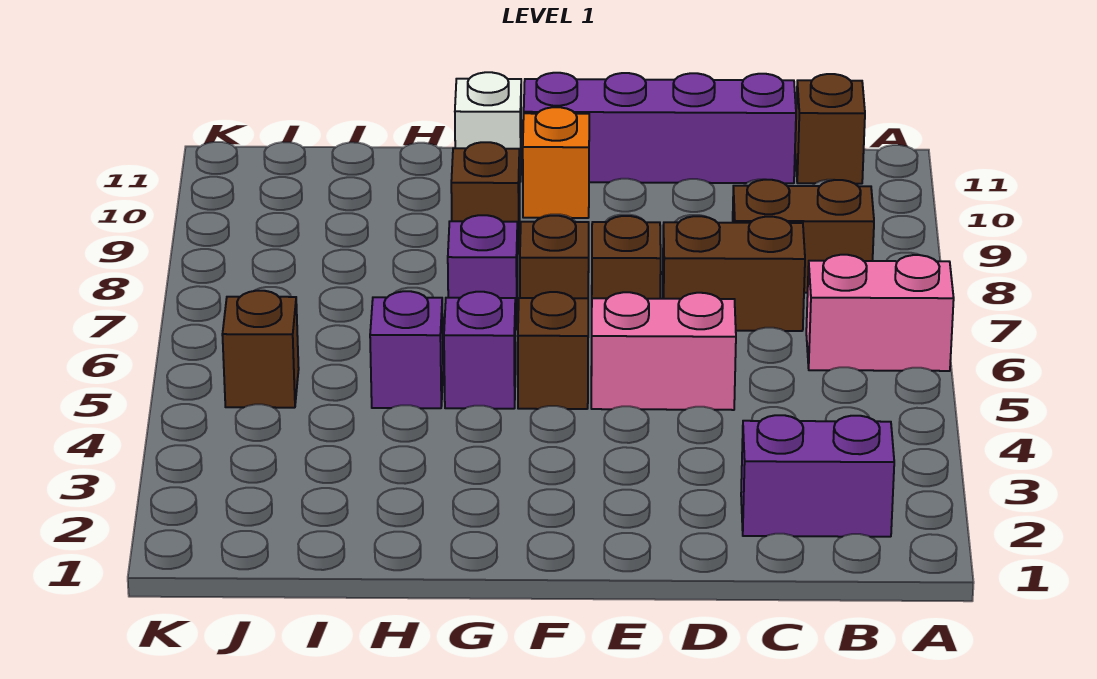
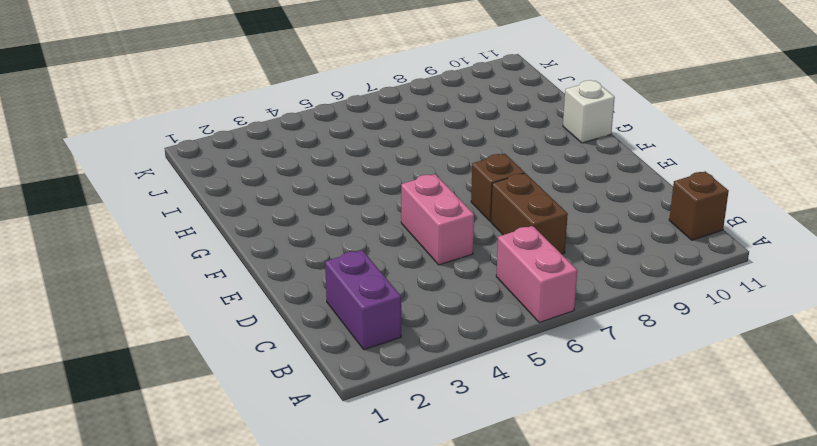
none -> brown 1x2 brick [733,180,874,293]
none -> purple 1x4 brick [524,73,796,183]
none -> brown 1x1 brick [518,292,588,409]

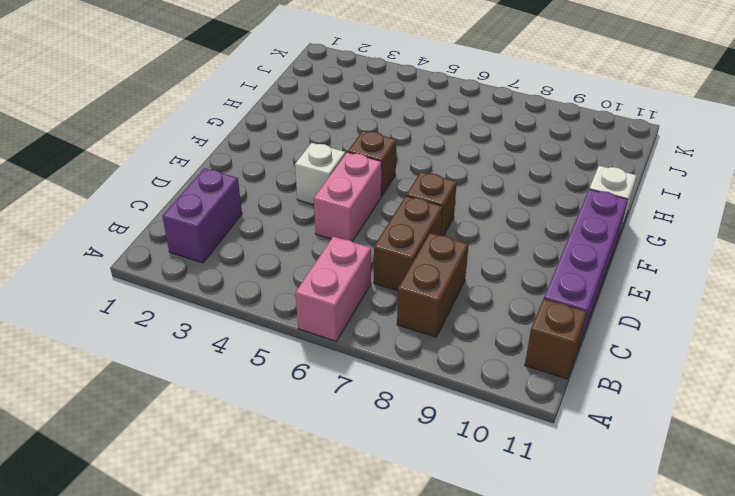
white 1x1 brick [295,143,345,205] -> none
none -> brown 1x1 brick [520,216,589,298]
none -> orange 1x1 brick [523,107,589,218]
none -> purple 1x1 brick [444,292,516,409]

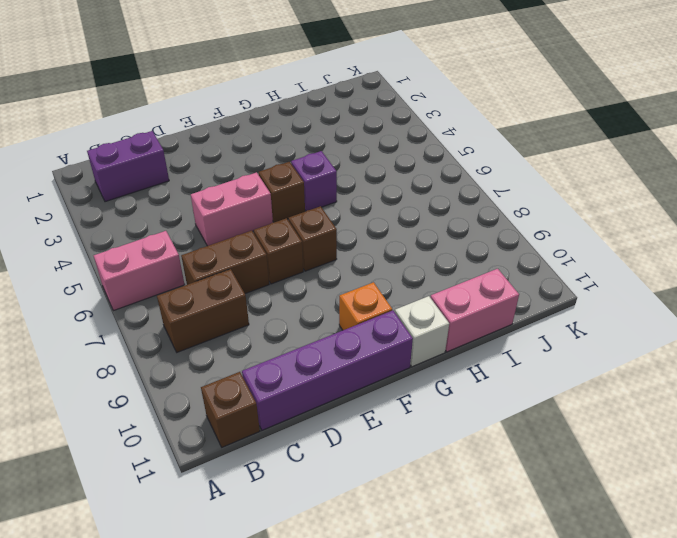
pink 1x2 brick [430,269,519,352] -> none
none -> purple 1x1 brick [448,215,518,330]
none -> brown 1x1 brick [451,142,520,254]
none -> purple 1x1 brick [370,291,443,408]

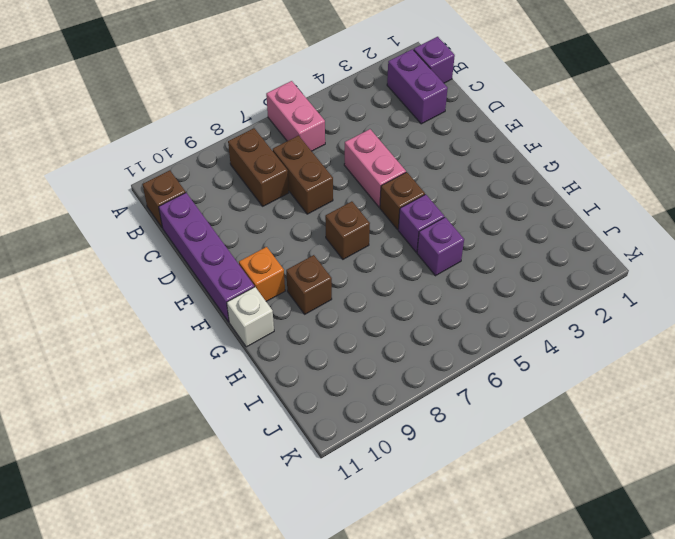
purple 1x1 brick [414,37,455,83] -> purple 1x1 brick moved to [448,215,518,330]
none -> brown 1x1 brick [592,216,661,299]
none -> brown 1x1 brick [222,291,299,408]

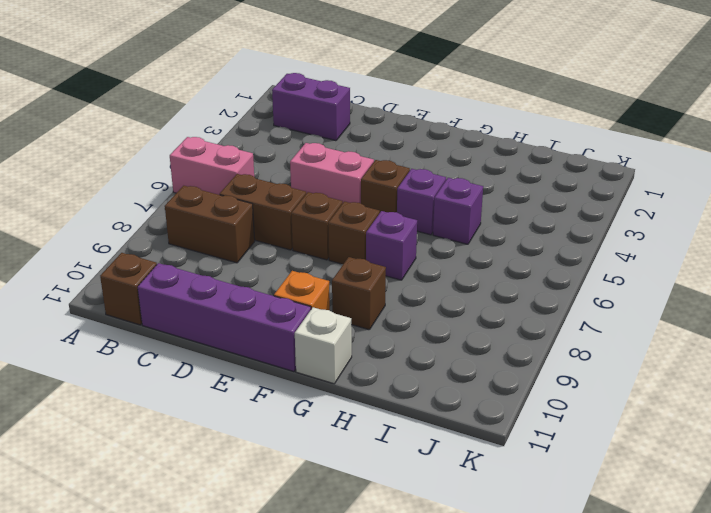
none -> brown 1x1 brick [222,291,299,408]

